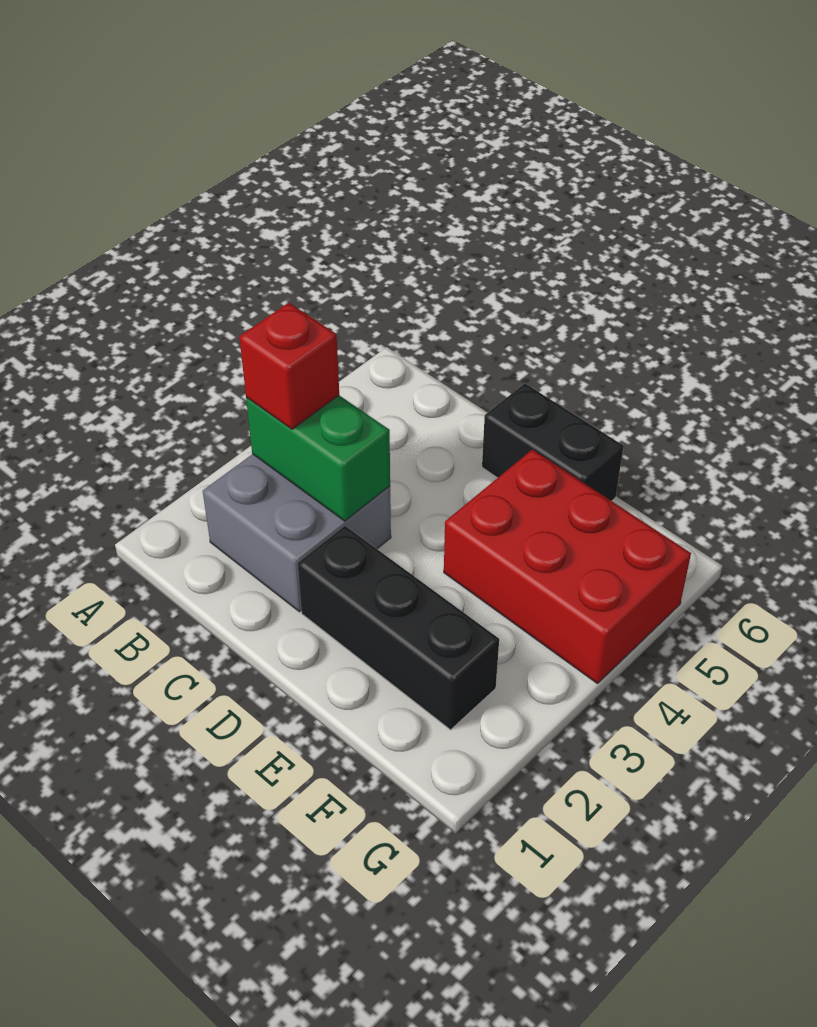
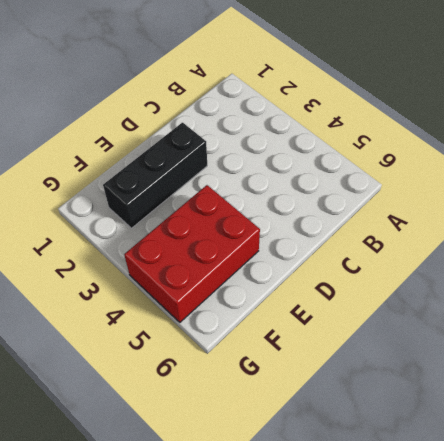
none -> grey 2x2 brick [203,454,391,612]
none -> black 1x2 brick [482,384,623,501]

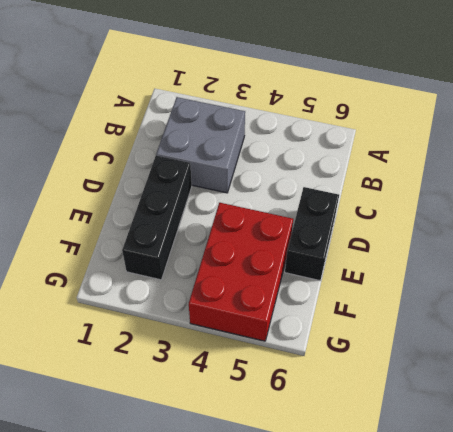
none -> green 1x2 brick [246,395,390,521]
none -> red 1x1 brick [239,303,339,429]

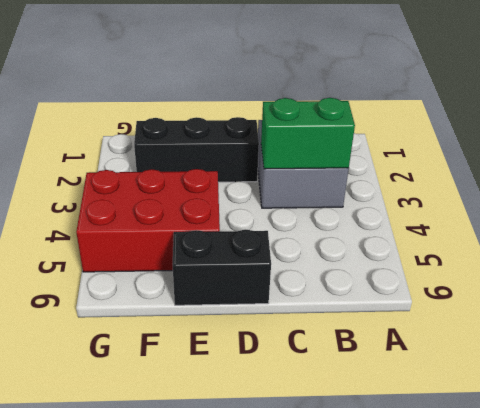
none -> red 1x1 brick [239,303,339,429]

